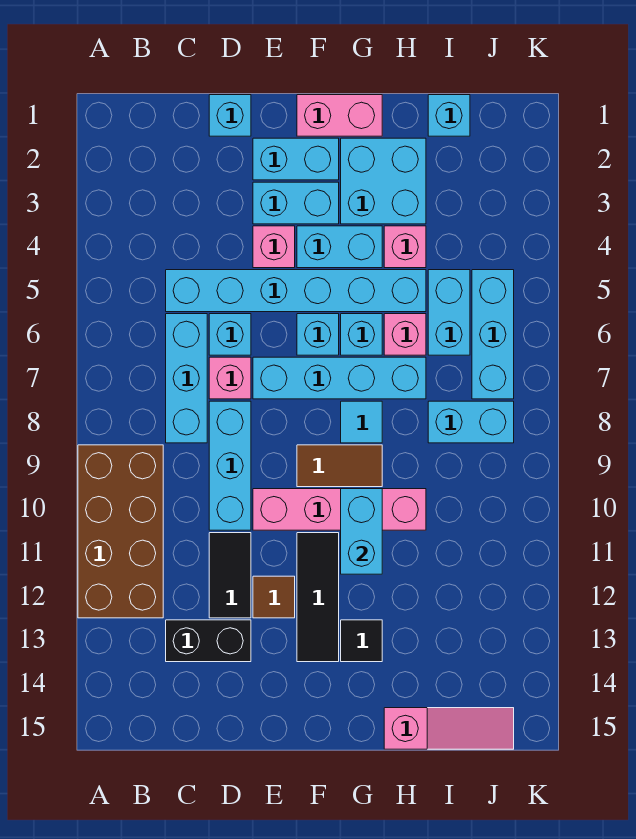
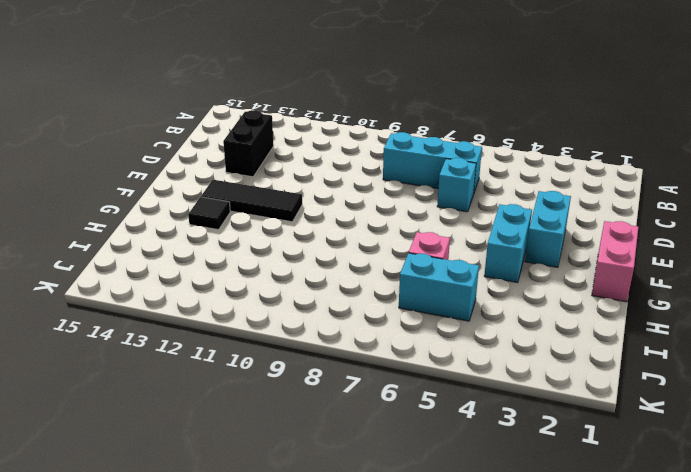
none -> brown 2x4 brick [78,445,163,618]
none -> cyan 1x6 brick [166,270,426,312]
none -> cyan 1x1 brick [209,95,251,136]
none -> pink 1x1 brick [209,357,251,399]

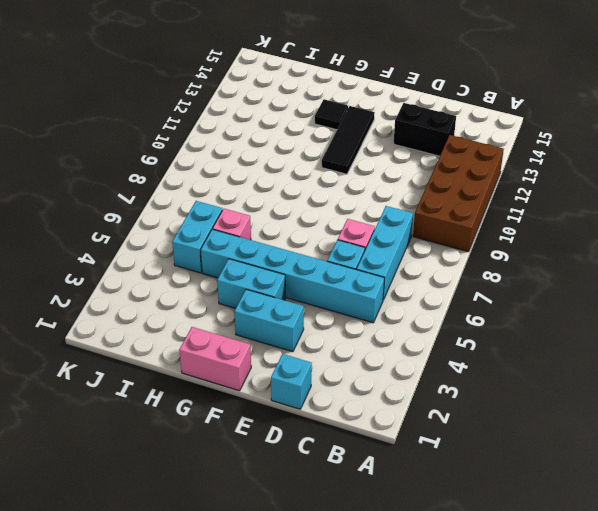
none -> cyan 1x3 brick [209,401,251,530]
none -> black 1x2 tile [209,533,251,618]
none -> cyan 1x2 brick [253,138,339,180]
none -> pink 1x1 brick [253,226,295,268]

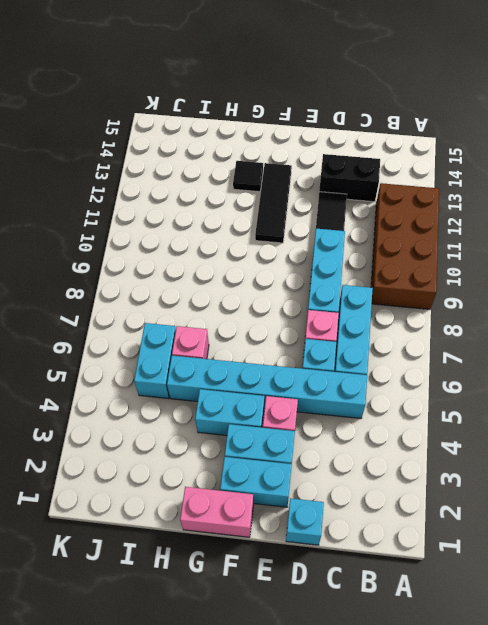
none -> cyan 1x4 brick [253,357,426,399]
none -> pink 1x4 brick [253,489,426,530]
none -> brown 1x1 tile [253,576,295,618]
none -> cyan 1x1 brick [297,314,339,355]

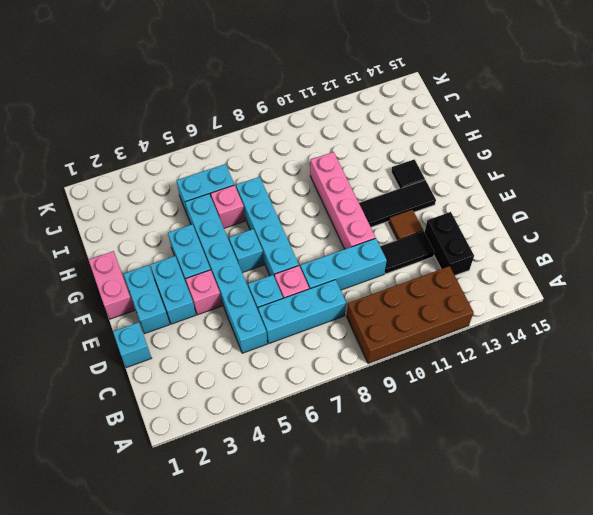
none -> brown 1x2 tile [297,445,382,487]
none -> cyan 2x2 brick [341,138,426,224]
none -> cyan 1x1 brick [341,314,382,355]
none -> cyan 1x1 tile [341,401,382,443]

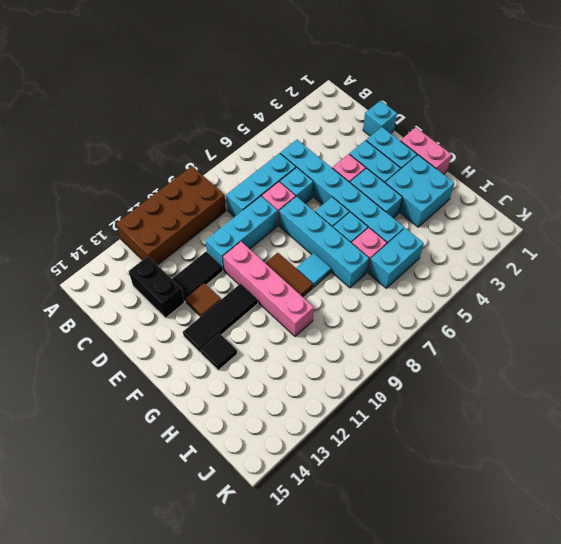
none -> pink 1x1 brick [384,226,426,268]
none -> pink 1x3 slope [384,708,514,749]
none -> cyan 1x1 brick [428,95,470,136]
none -> cyan 1x2 brick [428,401,514,443]

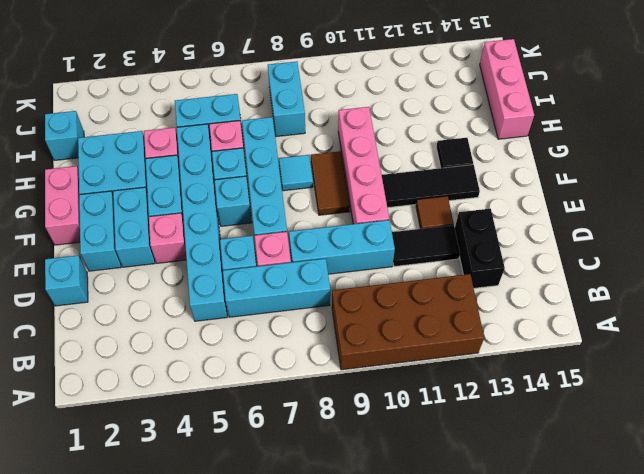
pink 1x3 brick [480,39,534,139] -> pink 1x3 slope [384,708,514,749]
none -> cyan 1x3 brick [472,270,514,399]
none -> cyan 1x2 brick [341,489,382,574]

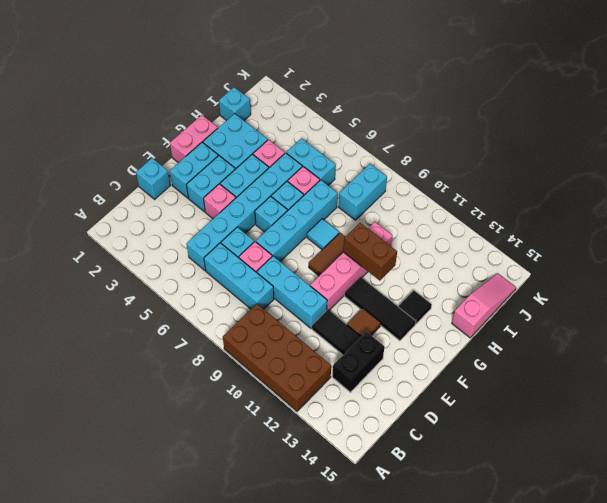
brown 1x2 brick [343,223,397,281] -> cyan 1x2 brick [341,489,382,574]
none -> cyan 1x3 brick [472,270,514,399]

